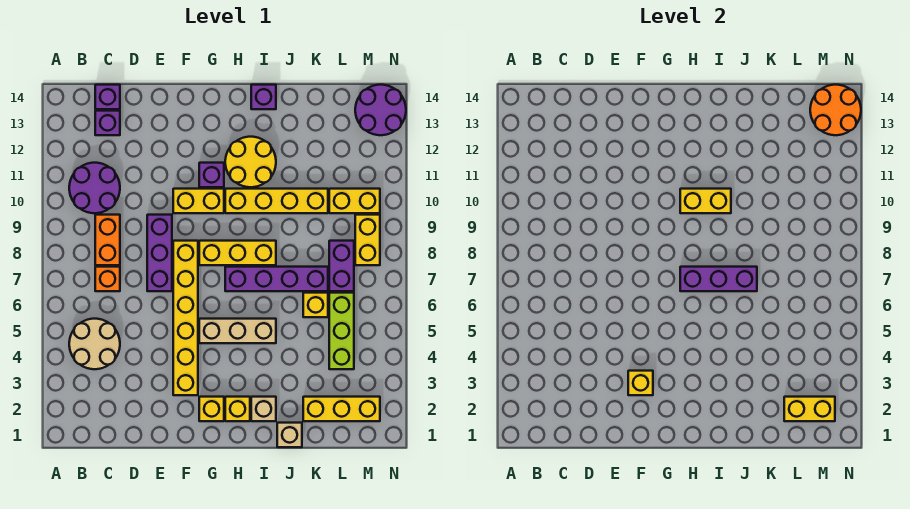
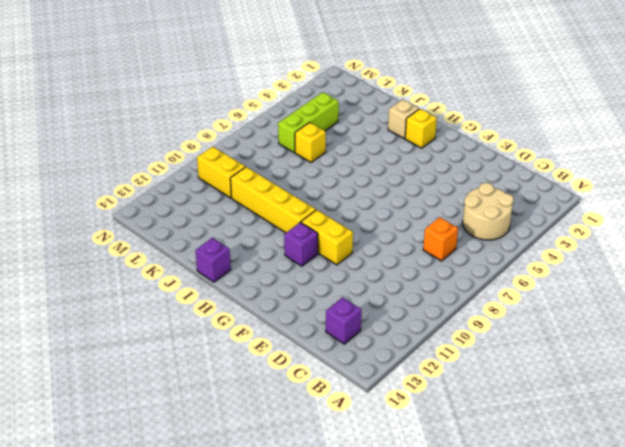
none -> purple 2x2 round brick [69,163,120,213]
none -> orange 1x2 brick [95,215,120,265]
none -> purple 1x1 brick [95,85,120,109]
none -> purple 1x3 brick [147,215,172,291]

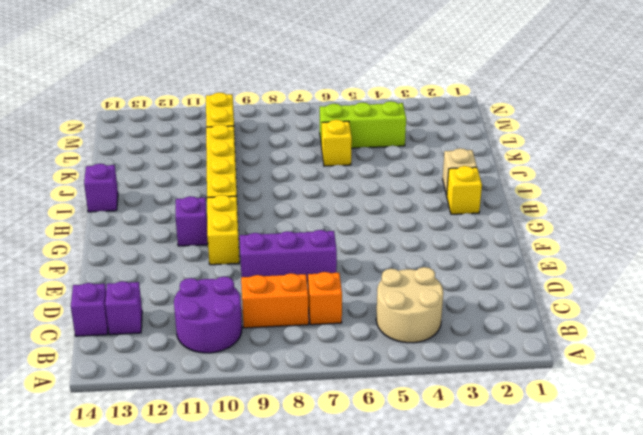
none -> yellow 1x6 brick [173,241,198,395]
none -> yellow 1x1 brick [199,397,224,421]
none -> tan 1x3 brick [199,319,276,343]
none -> yellow 1x3 brick [199,241,276,265]

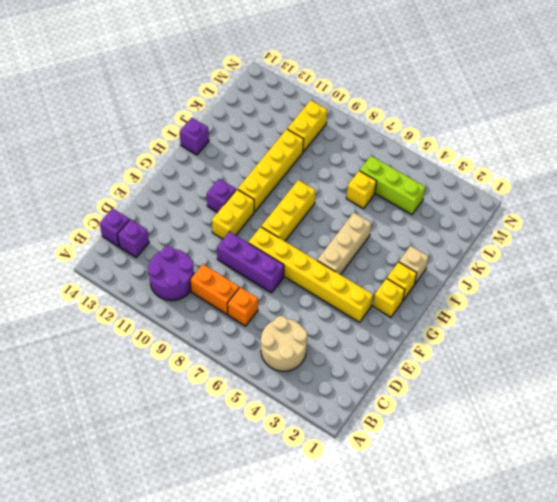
none -> purple 1x4 brick [225,267,328,291]
none -> yellow 2x2 round brick [225,137,276,187]
none -> tan 1x1 brick [277,423,302,447]
none -> yellow 1x3 brick [303,397,380,421]

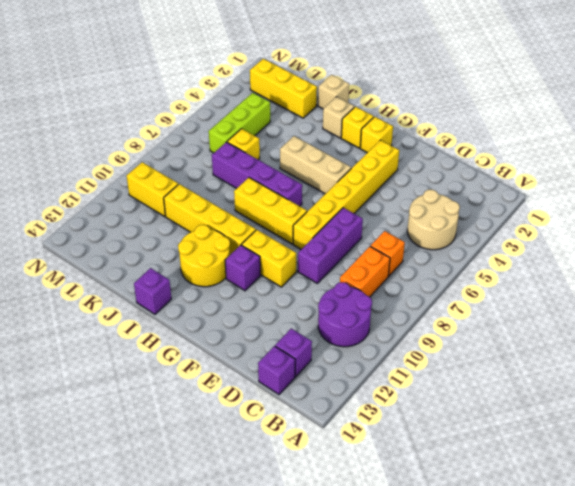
none -> purple 1x2 brick [329,241,354,291]
none -> yellow 1x2 brick [355,215,380,265]
none -> purple 2x2 round brick [355,85,406,135]
none -> yellow 1x1 brick [628,371,653,395]

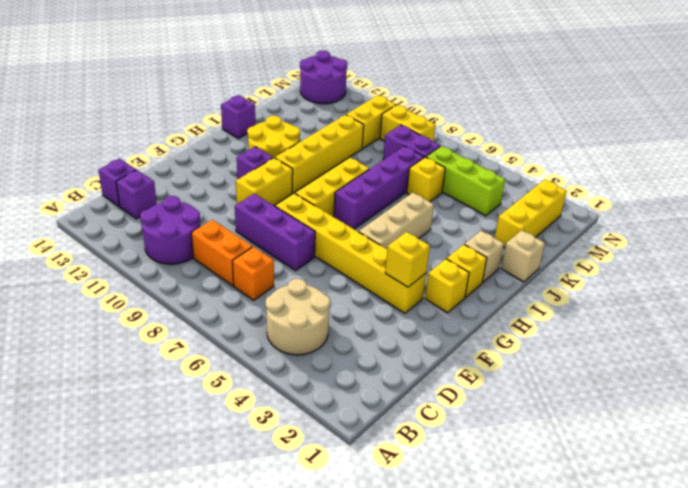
none -> purple 1x3 brick [680,267,757,291]
none -> yellow 1x2 brick [680,189,731,213]
none -> yellow 1x2 brick [784,397,835,421]
none -> orange 2x2 round brick [810,85,861,135]

